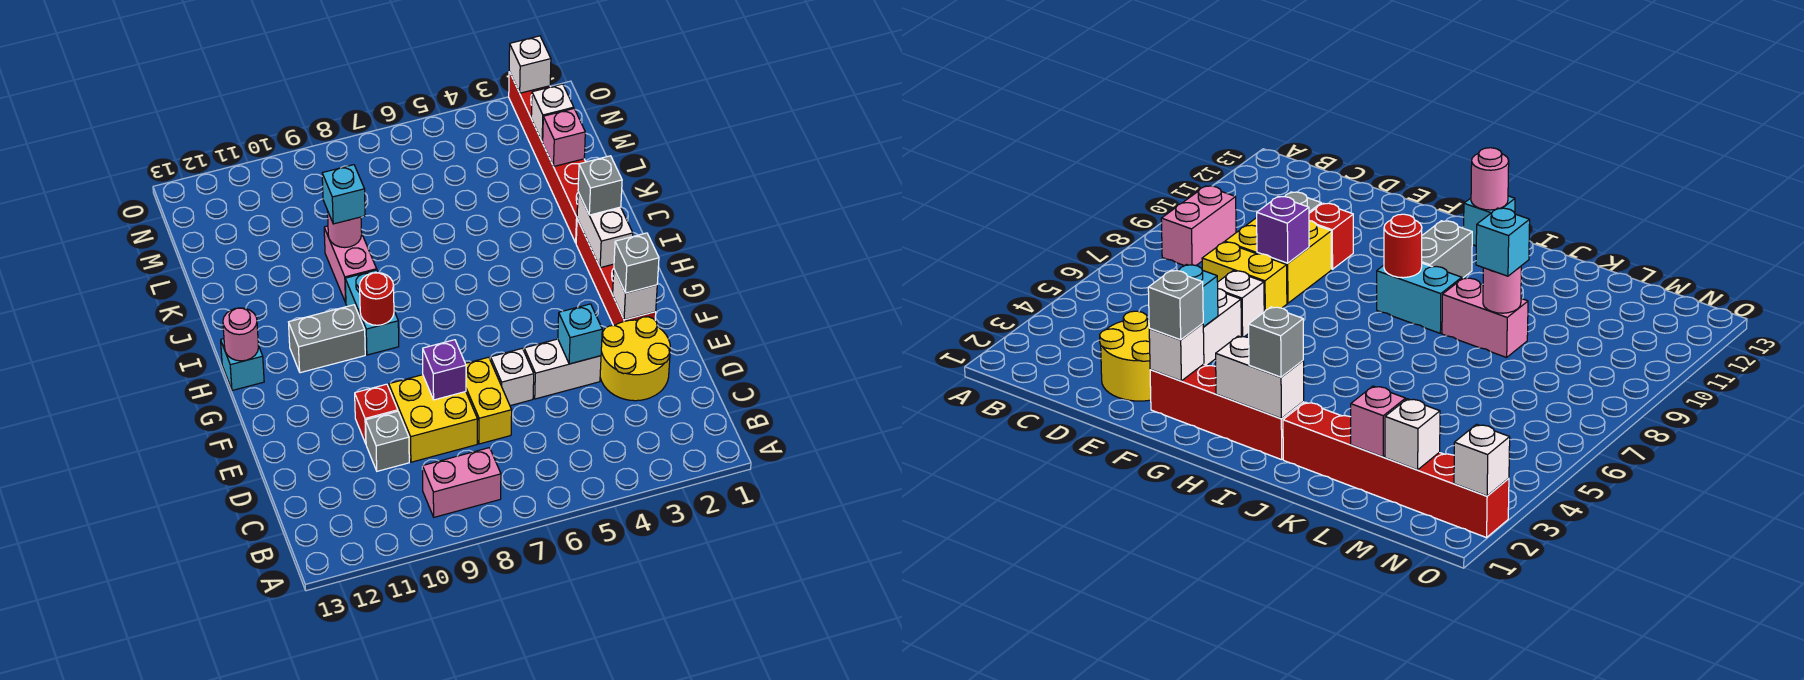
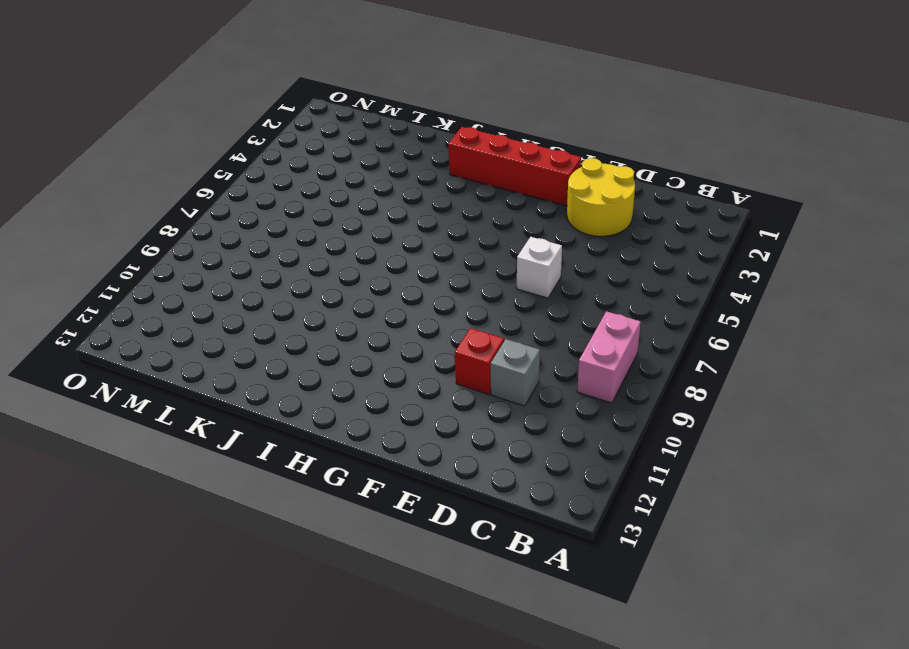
none -> yellow 1x2 brick [465,357,512,444]
none -> yellow 2x2 brick [389,375,478,462]
none -> white 1x2 brick [524,339,601,399]

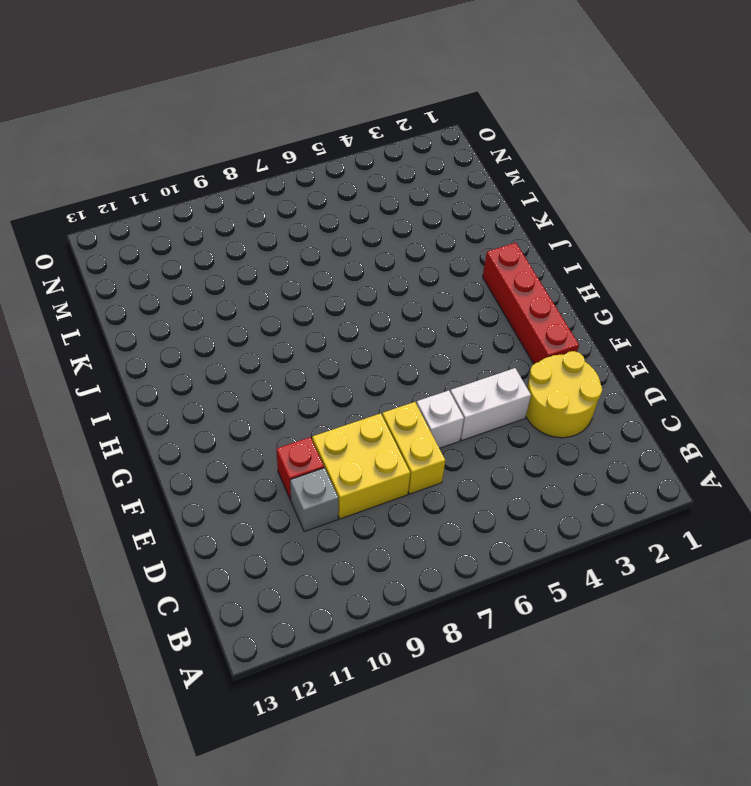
none -> pink 1x2 brick [423,448,501,517]
none -> cyan 1x2 brick [345,270,399,355]
none -> grey 1x2 brick [289,305,365,373]

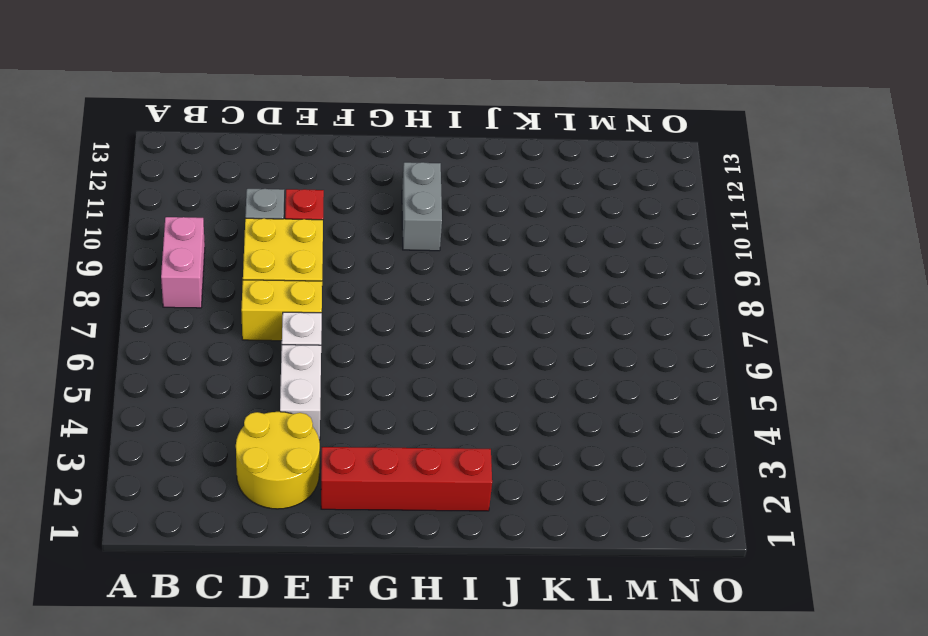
none -> cyan 1x2 brick [345,270,399,355]
none -> cyan 1x1 brick [221,339,264,390]
none -> red 1x6 brick [509,72,586,243]

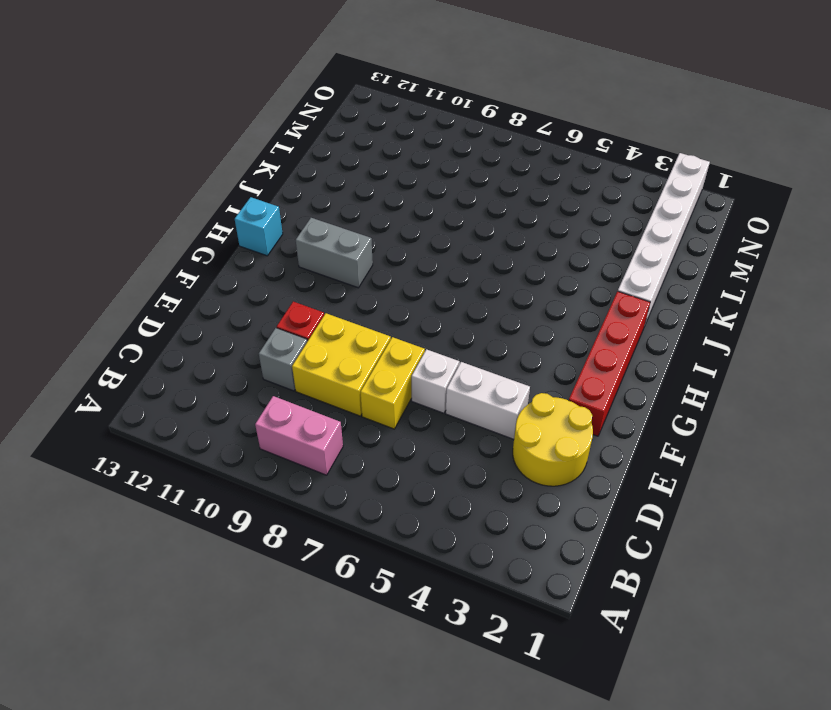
white 1x6 brick [618,153,710,324] -> red 1x6 brick [509,72,586,243]
none -> cyan 1x2 brick [345,270,399,355]
none -> pink 1x2 brick [324,226,377,303]
none -> cyan 1x1 brick [558,304,602,364]

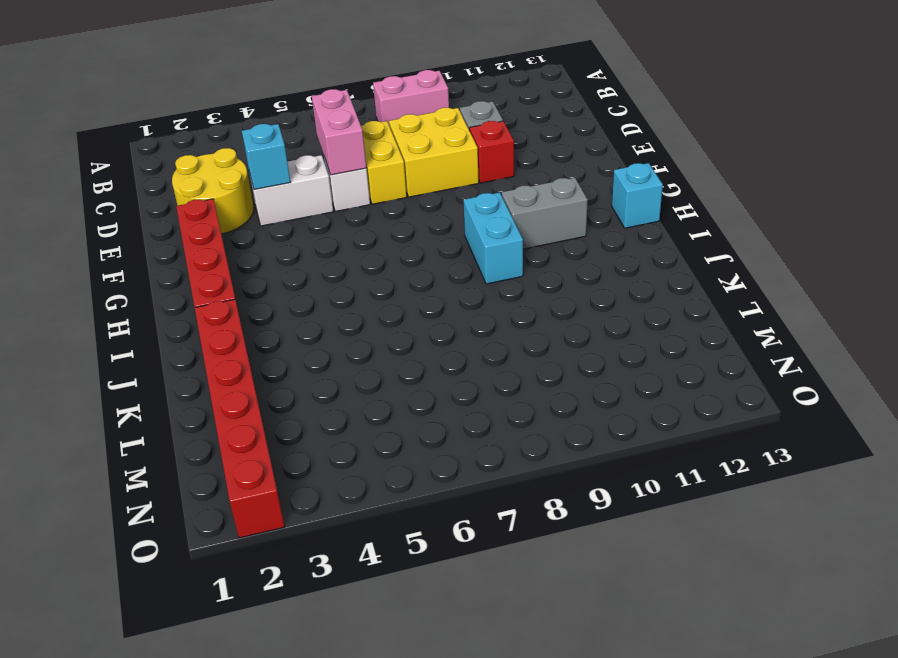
pink 1x2 brick [312,89,366,175] -> pink 1x2 brick moved to [324,226,377,303]
none -> purple 1x1 brick [423,340,466,400]
none -> white 1x1 brick [613,270,657,320]
none -> white 1x2 brick [577,192,633,268]

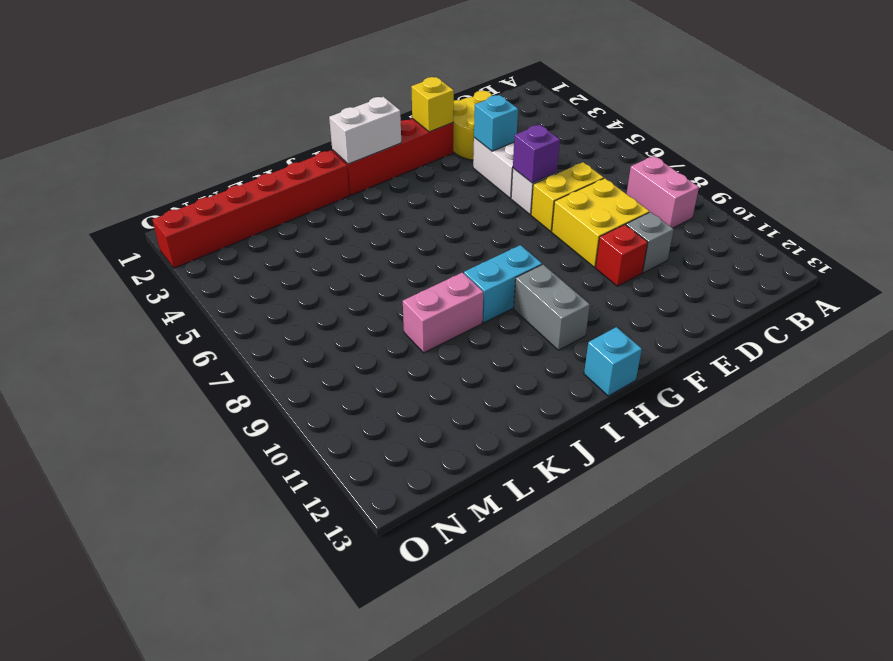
purple 1x1 brick [513,125,560,183] -> purple 1x1 brick moved to [423,340,466,400]
yellow 1x1 brick [411,77,454,132] -> white 1x1 brick [613,270,657,320]
none -> red 1x1 round brick [360,273,394,325]
none -> pink 1x1 round brick [223,308,259,361]
none -> pink 1x1 round brick [328,213,362,248]

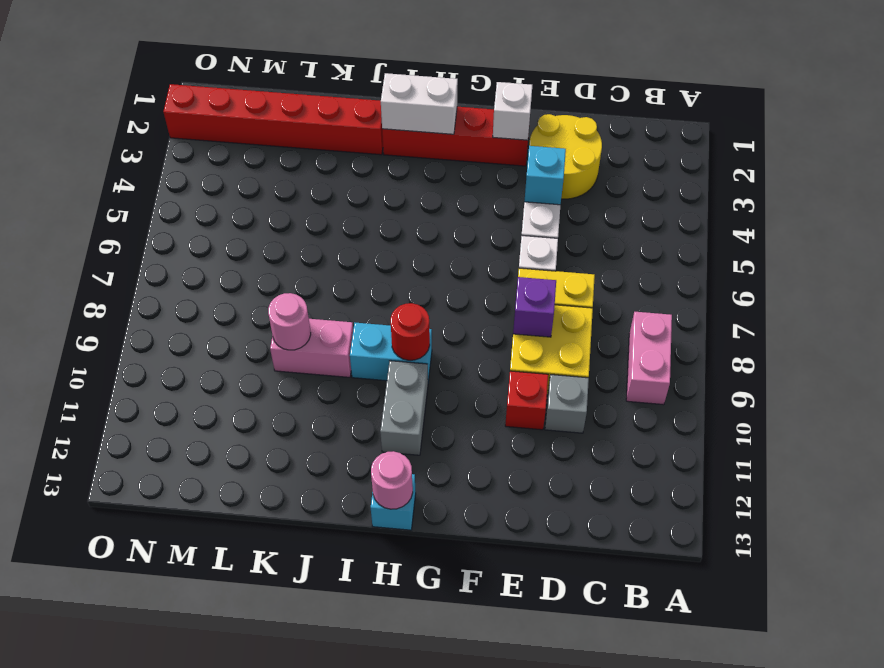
none -> pink 1x1 brick [543,109,585,166]
none -> white 1x1 brick [531,84,574,142]
none -> white 1x1 brick [509,36,551,93]

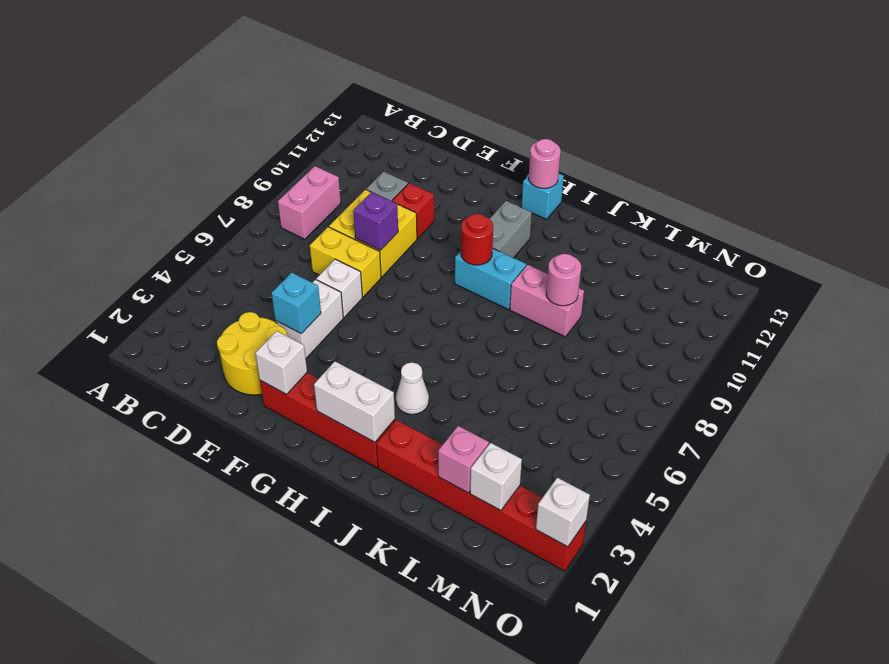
white 1x1 cone [396,362,429,414] -> none
none -> grey 1x1 brick [614,233,659,293]
none -> grey 1x1 brick [578,156,622,215]
none -> cyan 1x1 brick [322,165,365,224]

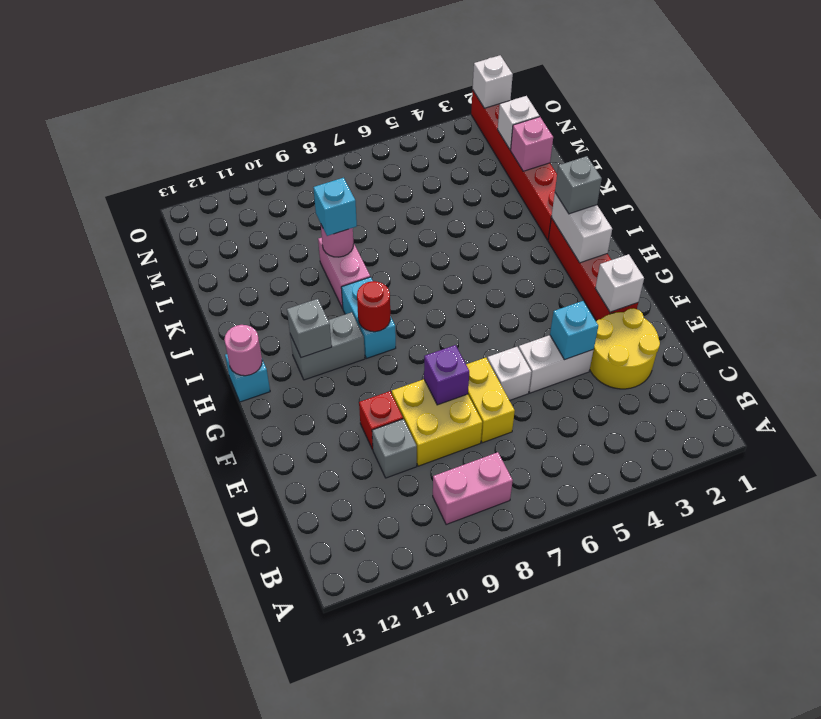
grey 1x1 brick [287,299,332,358] -> grey 1x1 brick moved to [614,233,659,293]

